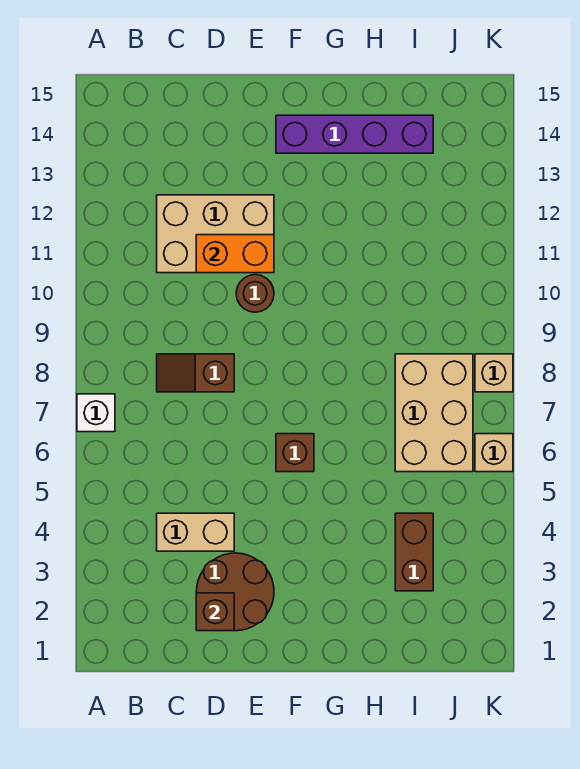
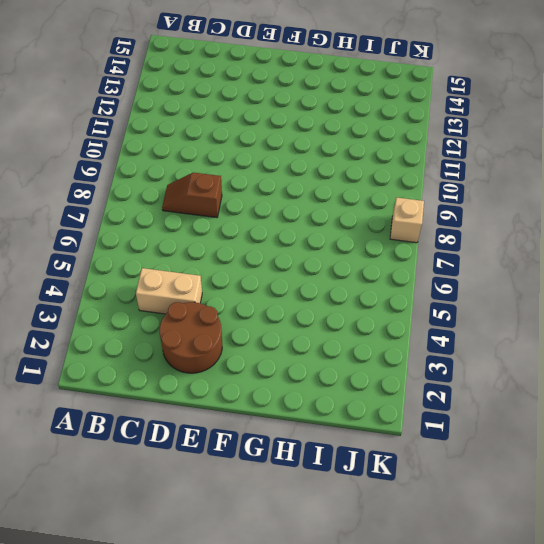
none -> white 1x1 brick [77,394,115,432]
none -> tan 2x3 brick [157,195,274,273]
none -> brown 1x1 round brick [236,275,274,312]

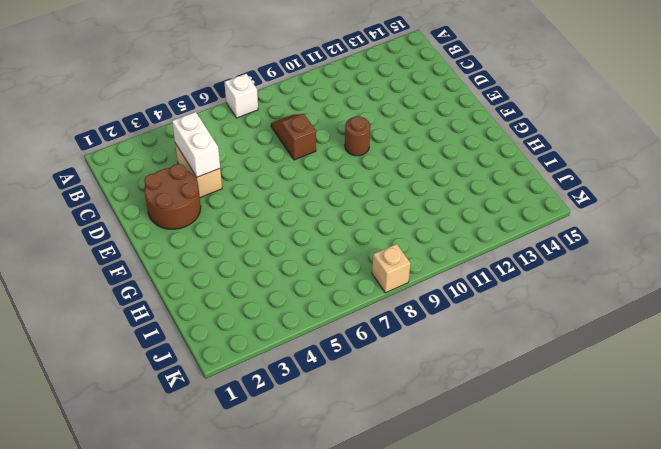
white 1x2 brick [172,112,220,177] -> none
none -> tan 2x3 brick [157,195,274,273]
none -> brown 1x1 brick [276,434,314,472]
none -> purple 1x4 brick [276,115,433,153]

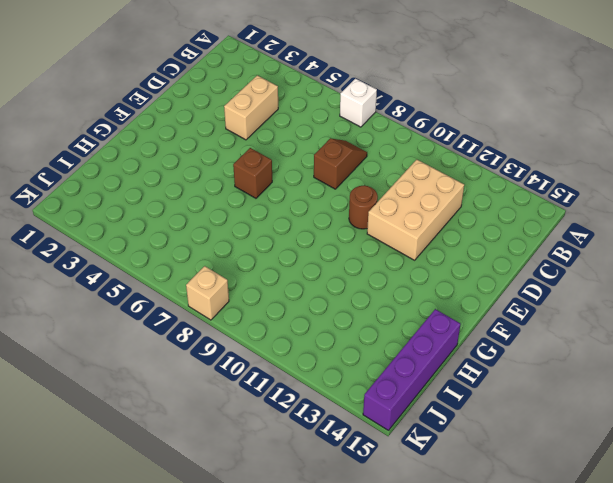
purple 1x4 brick [363,309,460,431] -> purple 1x4 brick moved to [276,115,433,153]
none -> brown 2x2 round brick [196,553,274,631]
none -> brown 1x2 brick [395,513,433,591]
none -> tan 2x3 brick [395,354,473,472]

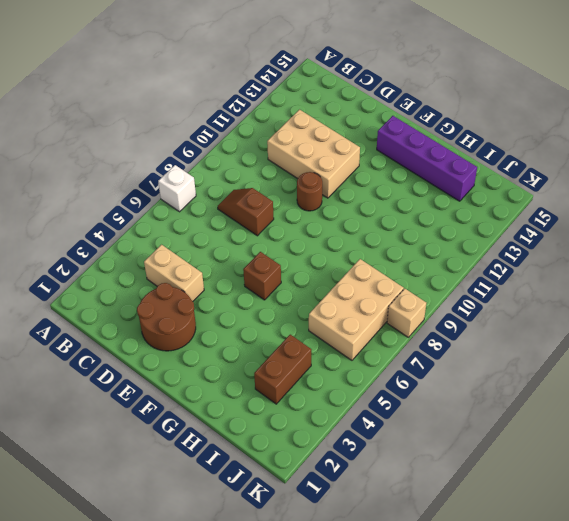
none -> tan 1x1 brick [475,434,513,472]
none -> brown 1x1 brick [196,593,234,631]
none -> orange 1x2 brick [196,235,274,273]

